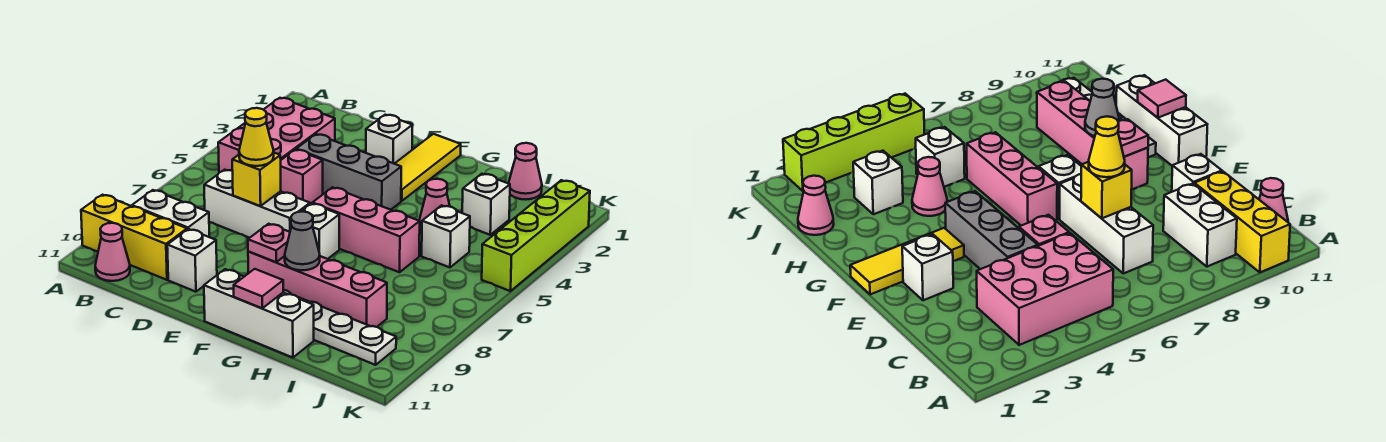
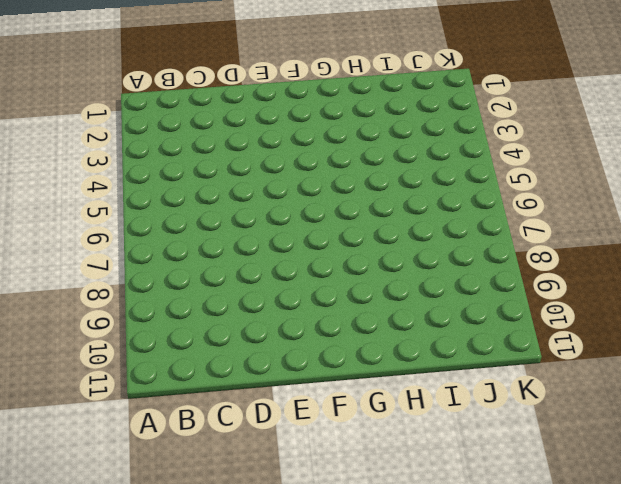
none -> yellow 1x3 brick [81,195,187,280]
none -> pink 2x3 brick [218,98,335,173]
none -> white 1x2 brick [132,190,209,237]

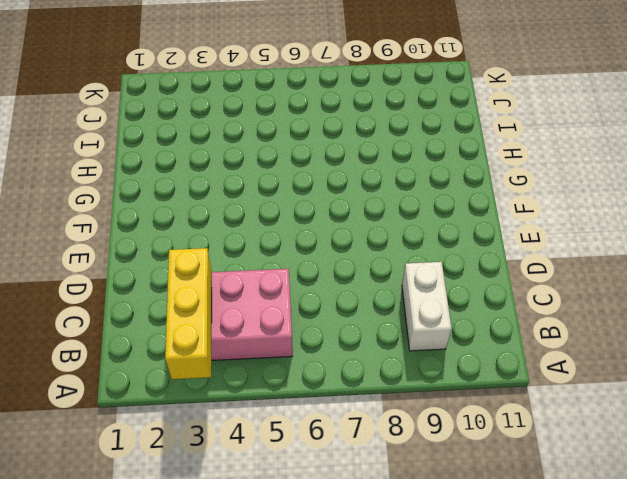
yellow 1x3 brick [165,248,212,379] -> yellow 1x3 brick moved to [81,195,187,280]
none -> pink 1x1 cone [95,223,130,281]
none -> white 1x3 brick [204,170,310,238]
none -> grey 1x3 brick [296,134,401,210]

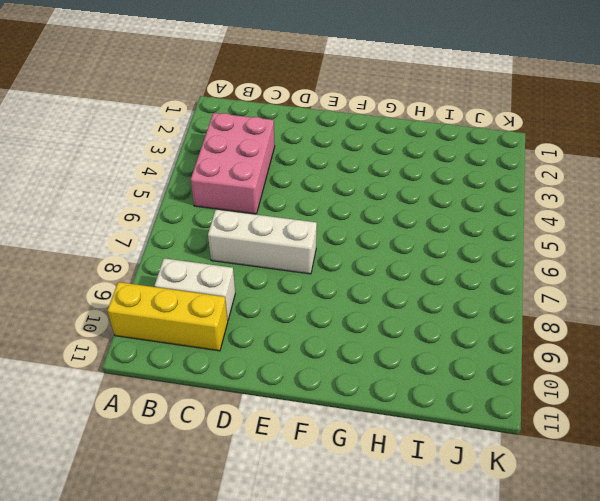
none -> pink 1x1 cone [95,223,130,281]
none -> grey 1x3 brick [296,134,401,210]
none -> pink 1x1 brick [281,150,323,204]

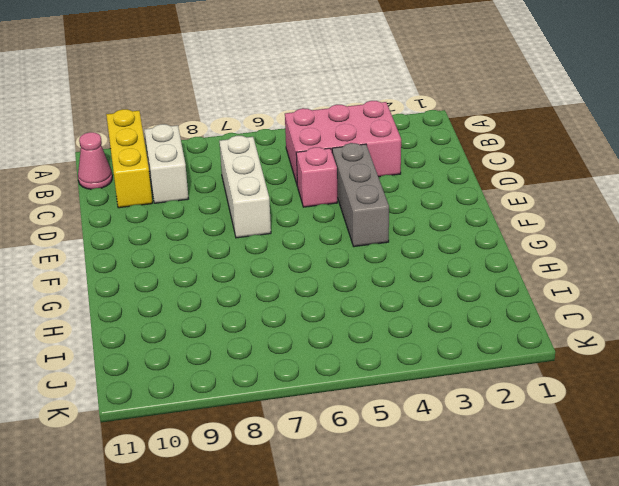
none -> white 1x1 brick [167,229,217,292]
none -> white 1x1 brick [366,115,412,164]
none -> yellow 1x3 tile [395,134,461,201]

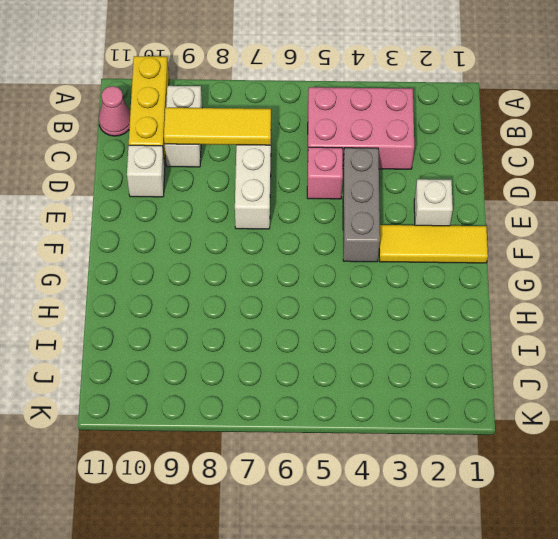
yellow 1x3 tile [164,108,271,145] -> none
none -> pink 1x3 brick [312,187,420,272]
none -> white 1x1 brick [301,203,339,259]
none -> pink 1x4 brick [248,251,387,327]

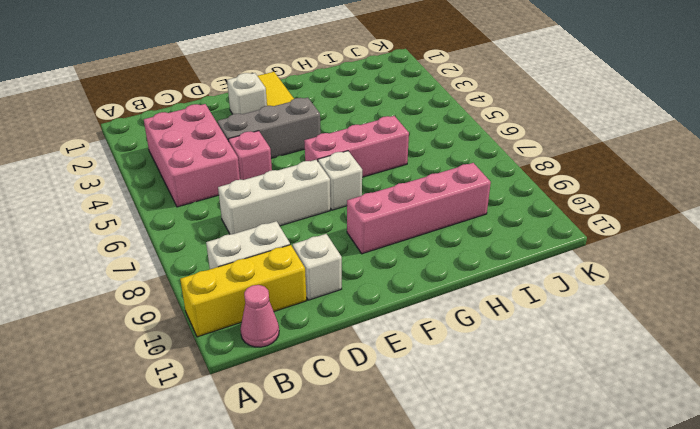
none -> white 1x3 brick [204,269,314,358]
none -> white 1x4 plate [283,290,396,365]
none -> pink 1x1 cone [419,179,450,231]

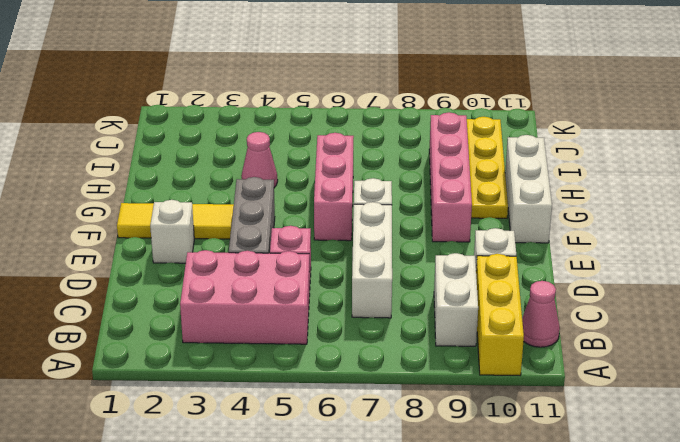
yellow 1x4 plate [467,117,508,218] -> white 1x4 plate [283,290,396,365]
none -> pink 1x1 cone [509,143,542,200]
none -> white 1x1 brick [462,174,510,235]
none -> white 1x1 brick [422,205,470,267]

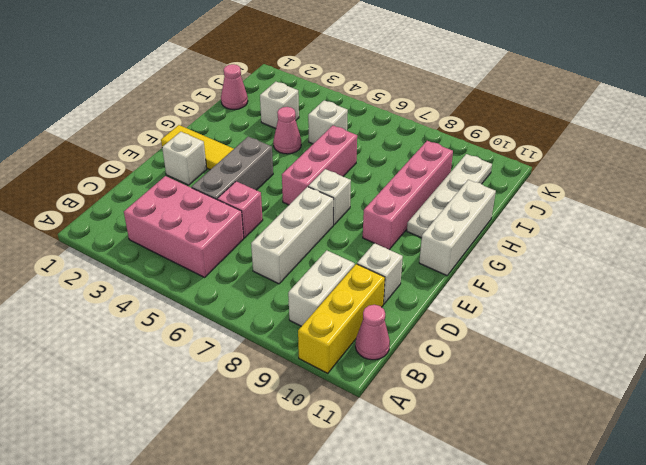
none -> lime 1x4 brick [482,180,590,291]
none -> yellow 1x1 brick [232,153,281,206]
none -> pink 1x1 plate [248,224,290,262]

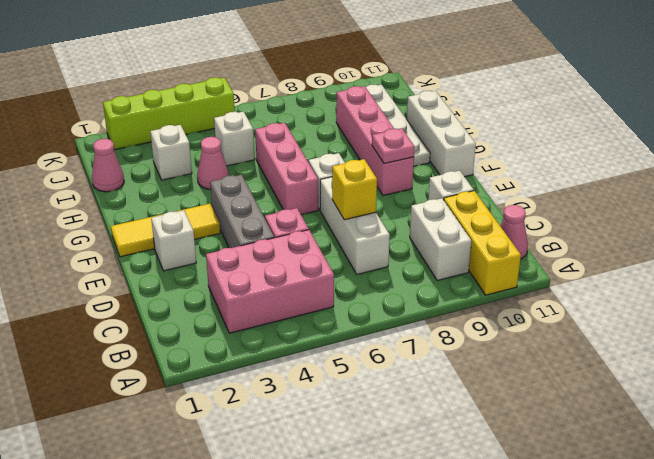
none -> grey 1x1 cone [285,212,320,270]
none -> pink 1x1 tile [234,269,283,308]
none -> yellow 1x1 cone [239,108,274,166]

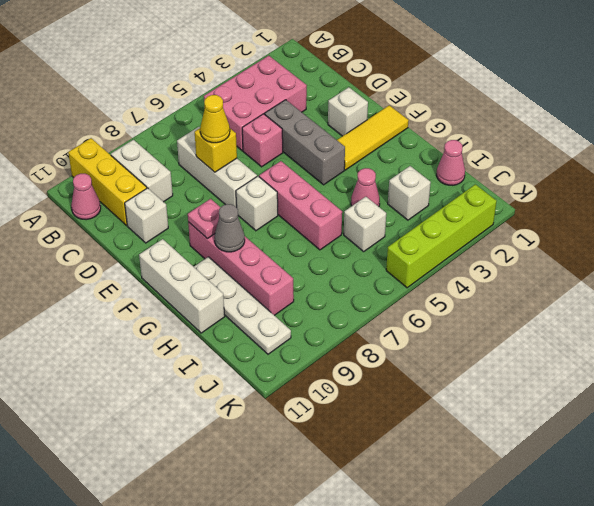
none -> pink 1x1 tile [234,269,283,308]

